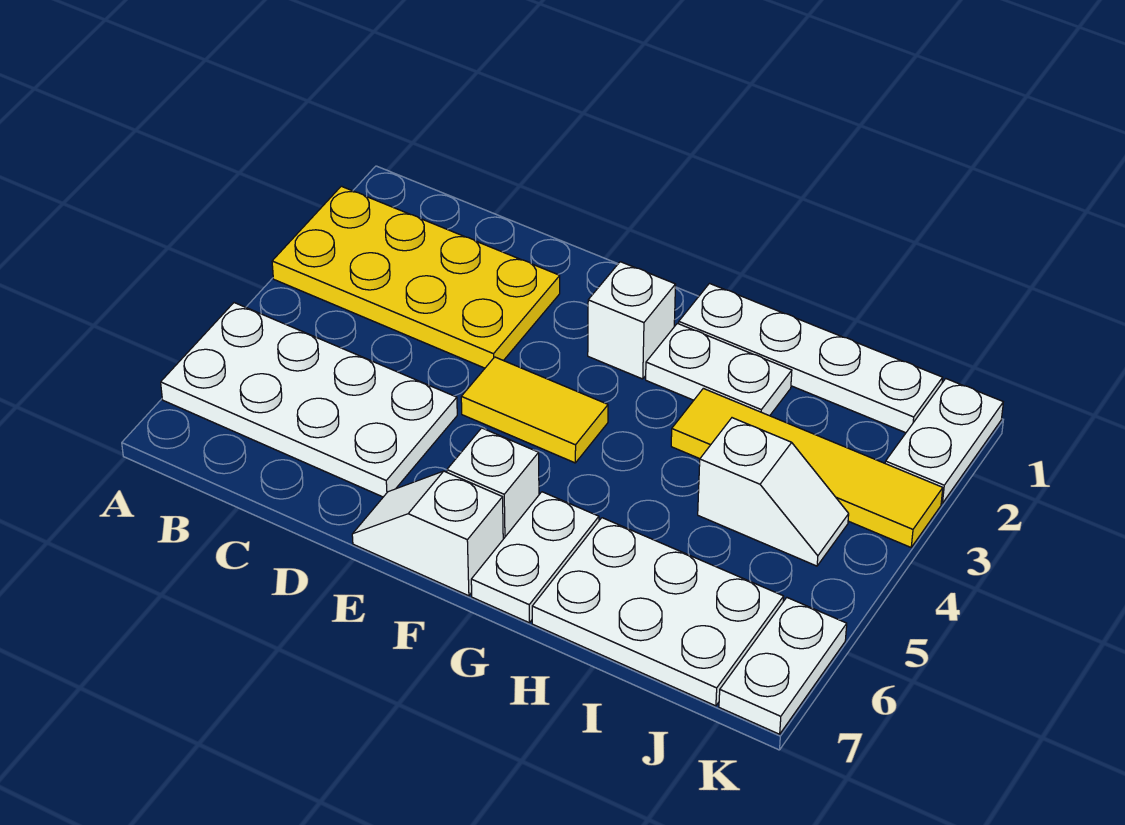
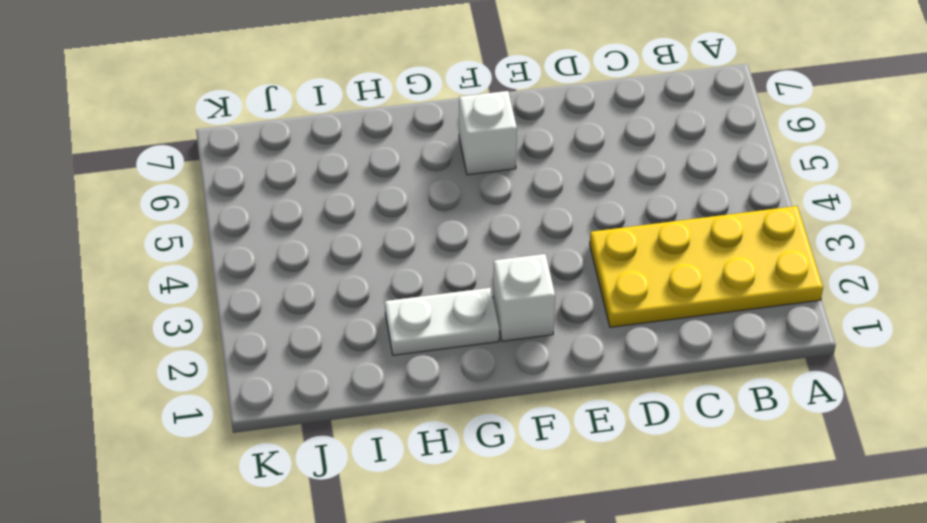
none -> white 2x4 plate [161,303,457,497]
none -> yellow 1x2 tile [461,357,608,463]
none -> white 1x2 slope [352,471,503,596]

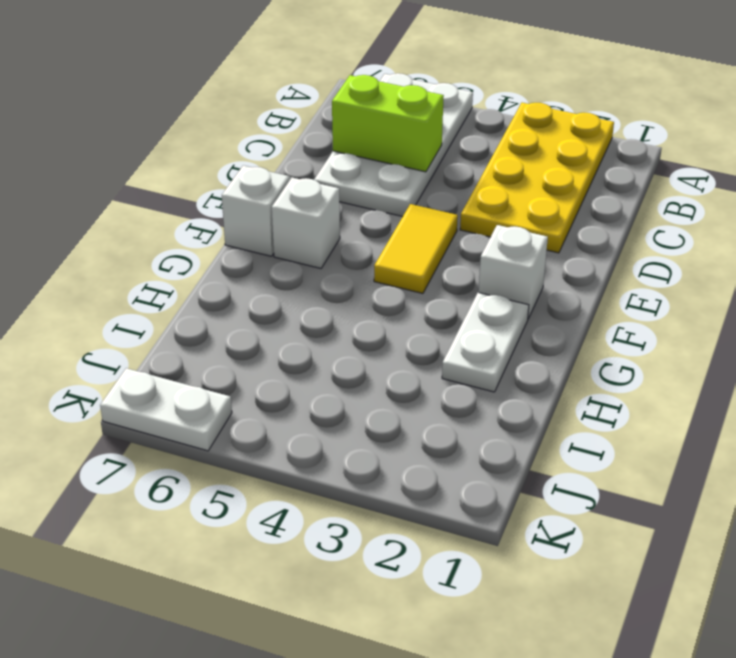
lime 1x2 brick [332,75,444,172] -> none
none -> white 1x4 plate [679,284,943,433]
none -> white 1x2 plate [471,492,599,623]
none -> yellow 1x4 tile [671,388,943,547]

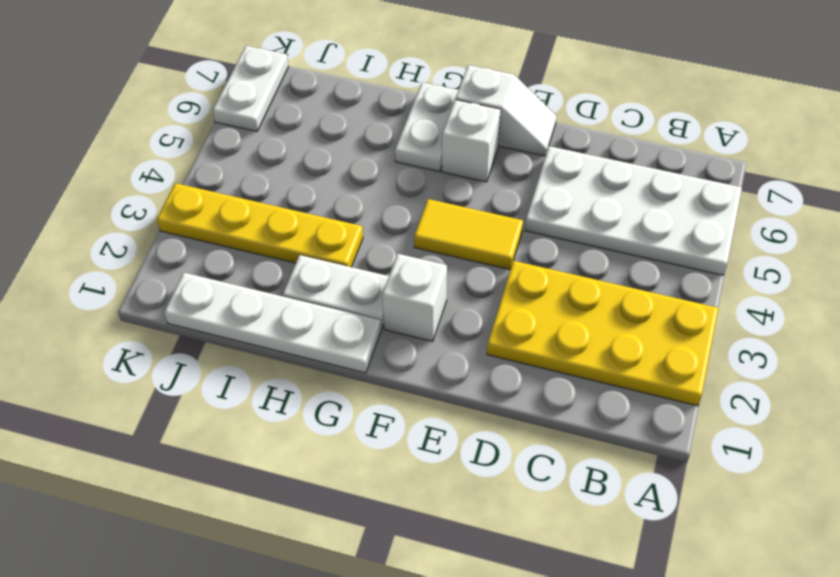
yellow 1x4 plate [157,183,363,267] -> yellow 1x4 tile [671,388,943,547]
none -> white 2x3 plate [532,518,784,706]
none -> white 1x2 slope [698,418,849,566]
none -> white 1x2 plate [885,379,1003,503]

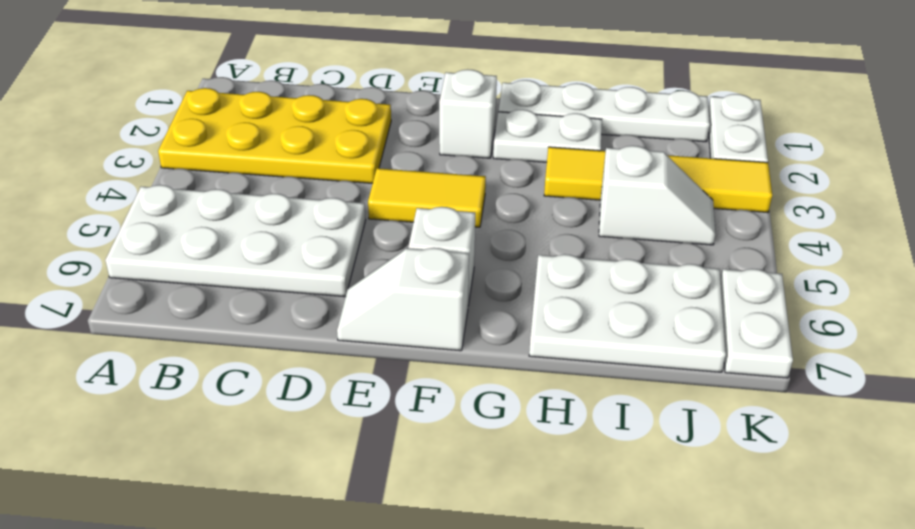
none -> white 1x2 plate [471,492,599,623]

